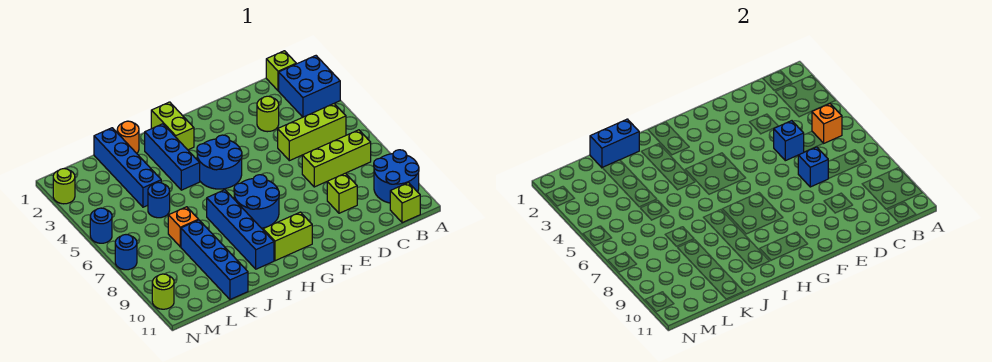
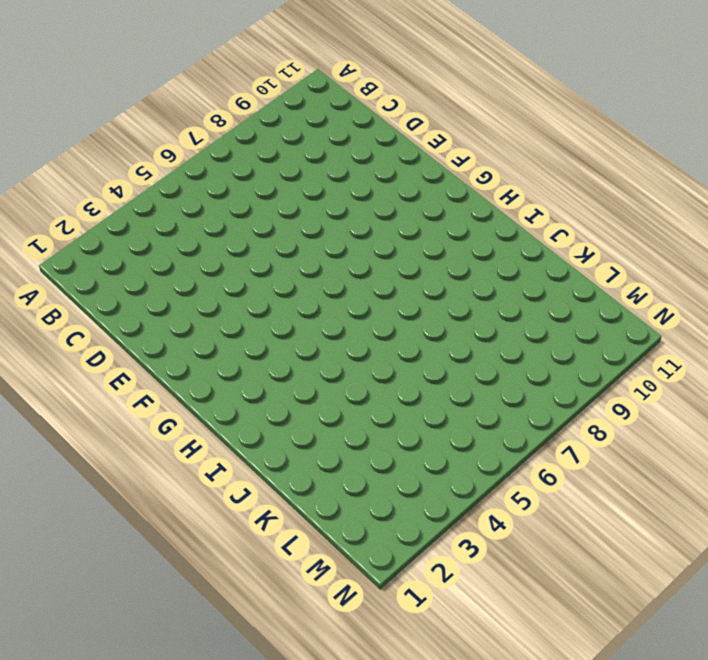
none -> blue 2x2 brick [279,56,340,117]
none -> blue 2x2 round brick [374,150,419,203]
none -> lime 1x1 brick [266,51,296,91]

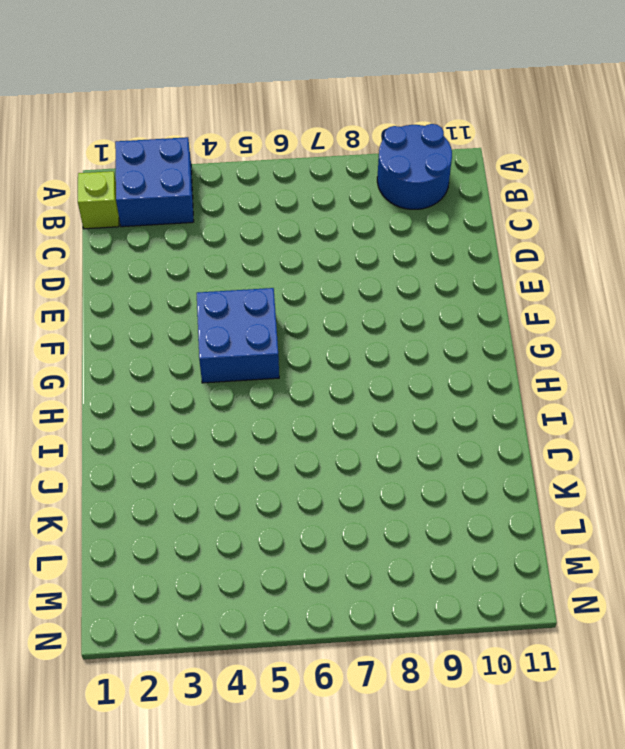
blue 2x2 brick [197,288,279,383] -> blue 2x2 round brick [197,135,242,189]
none -> lime 1x3 brick [278,104,346,161]
none -> lime 1x3 brick [302,130,371,187]
none -> lime 1x1 brick [390,183,420,223]

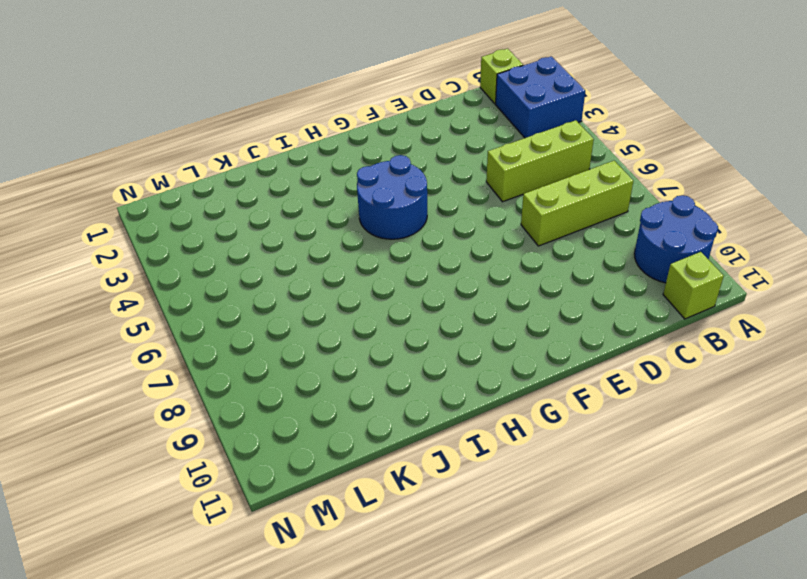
none -> lime 1x1 round brick [257,96,279,132]
none -> lime 1x1 brick [327,173,357,213]
none -> blue 2x2 round brick [234,175,279,228]

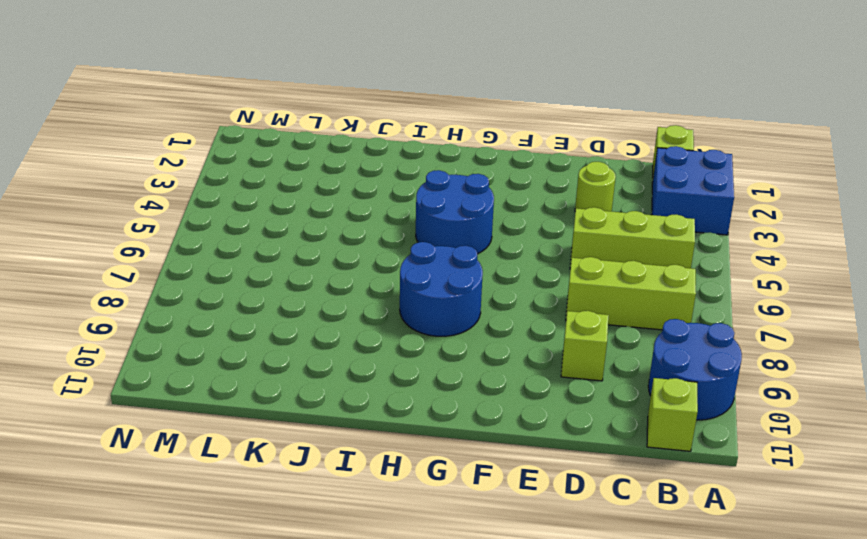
none -> lime 1x2 brick [263,212,312,261]
none -> lime 1x2 brick [151,102,194,150]
none -> blue 1x3 brick [145,124,200,190]

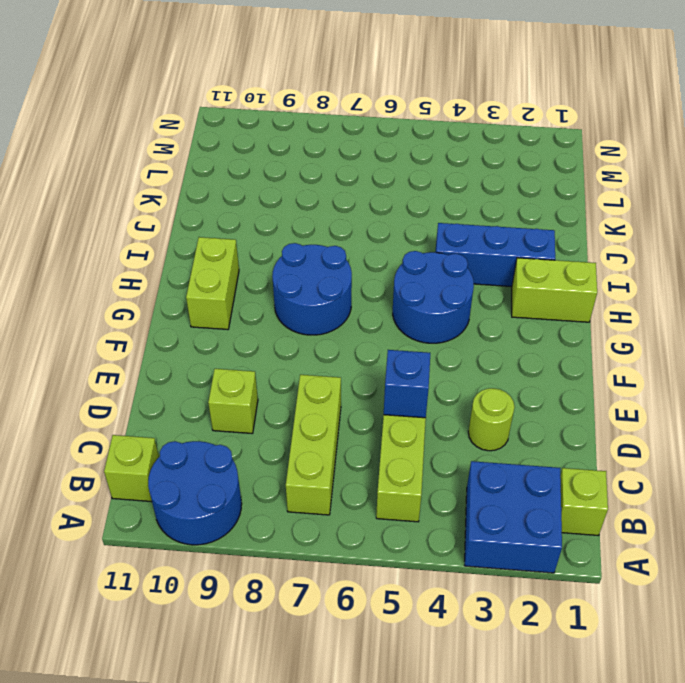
none -> blue 1x4 brick [207,190,274,269]
none -> orange 1x1 round brick [117,121,139,153]
none -> blue 1x4 brick [94,128,161,207]

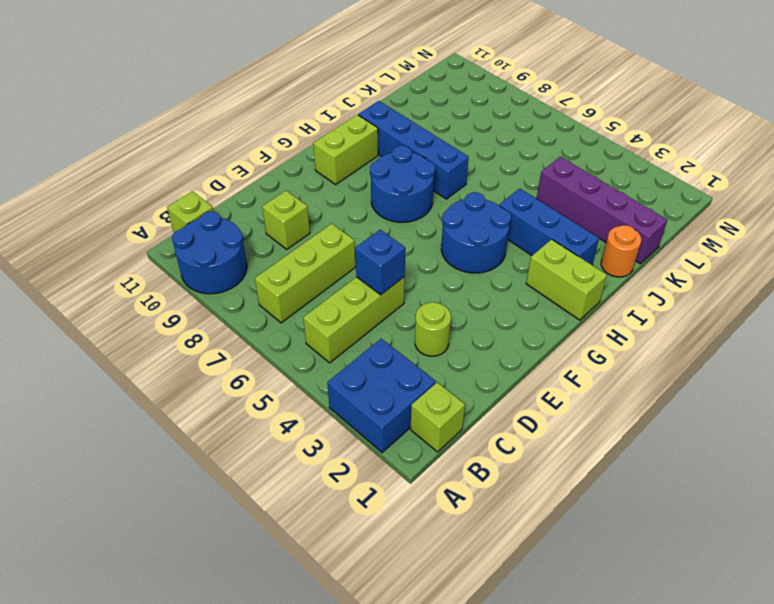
purple 1x4 brick [537,157,667,264] -> blue 1x4 brick [94,128,161,207]
none -> blue 1x1 round brick [148,182,170,218]
none -> orange 1x1 brick [168,207,199,247]
none -> blue 1x4 brick [181,220,248,299]

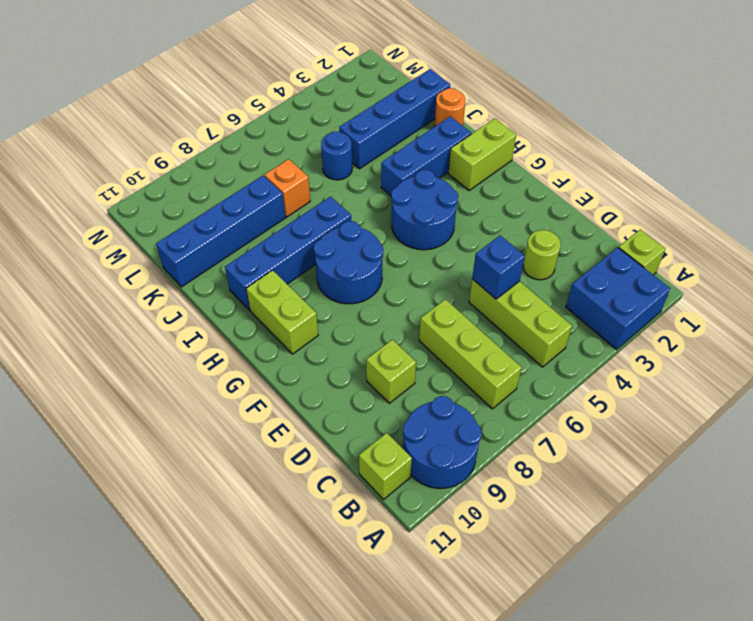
none -> lime 1x1 round brick [53,169,75,204]
none -> blue 1x1 round brick [90,208,112,243]
none -> blue 1x1 round brick [115,235,137,270]

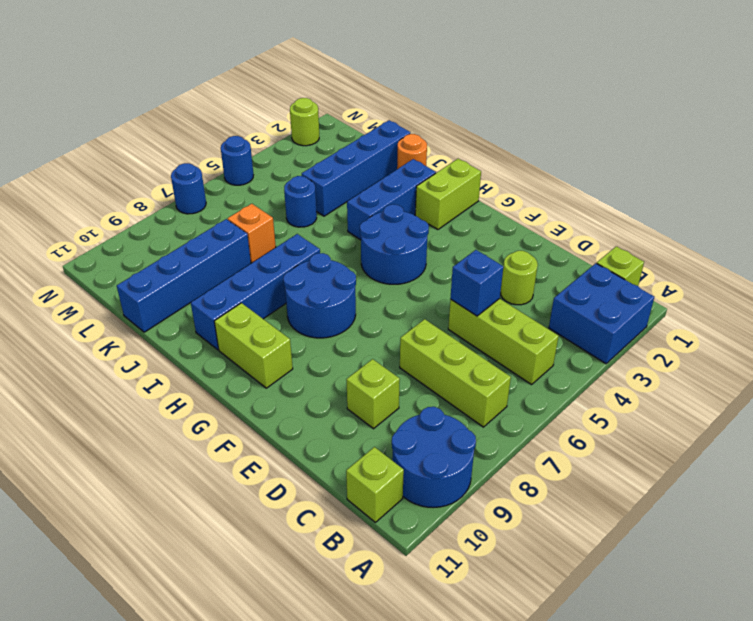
none -> lime 1x1 round brick [152,274,174,309]
none -> orange 1x1 brick [812,103,842,143]
none -> blue 1x1 brick [798,147,828,187]

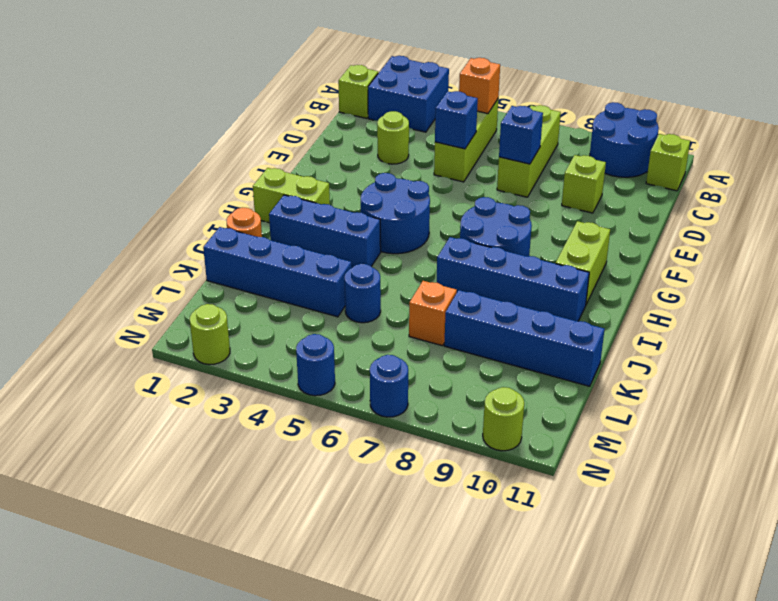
none -> blue 1x2 brick [590,119,639,168]

